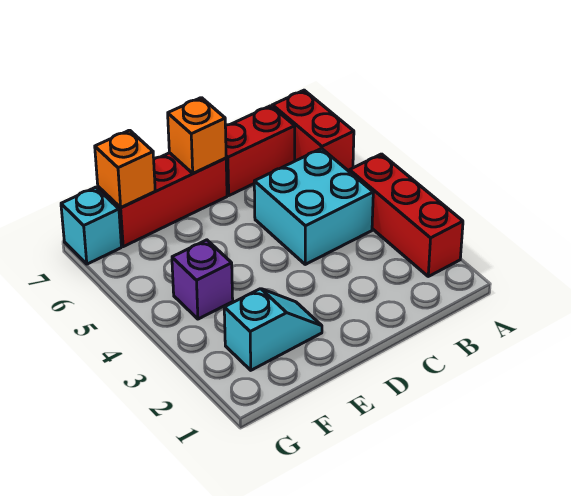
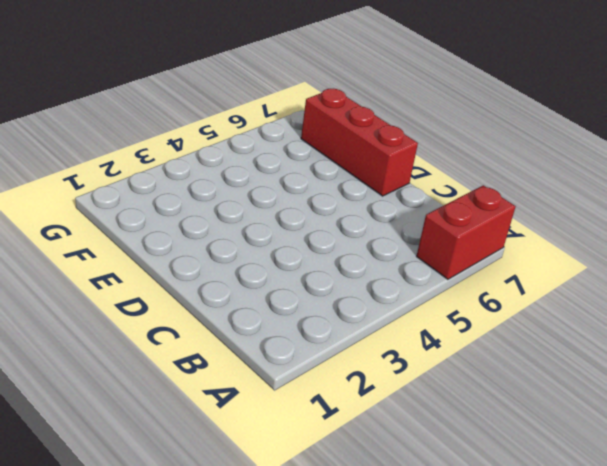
none -> red 1x3 brick [349,154,463,276]
none -> cyan 2x2 brick [254,149,373,264]

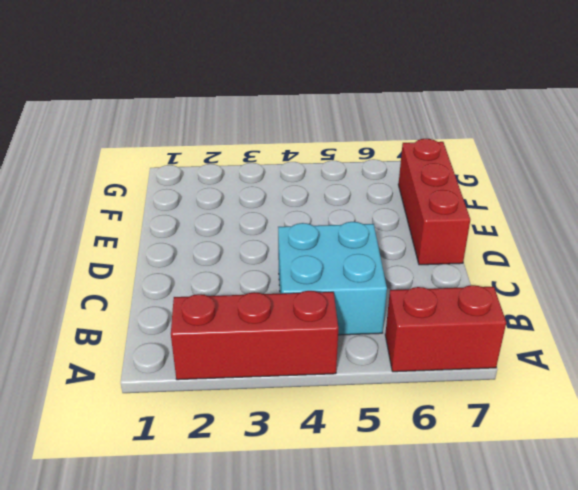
none -> red 1x2 brick [225,106,295,195]
none -> cyan 1x2 slope [224,289,322,370]

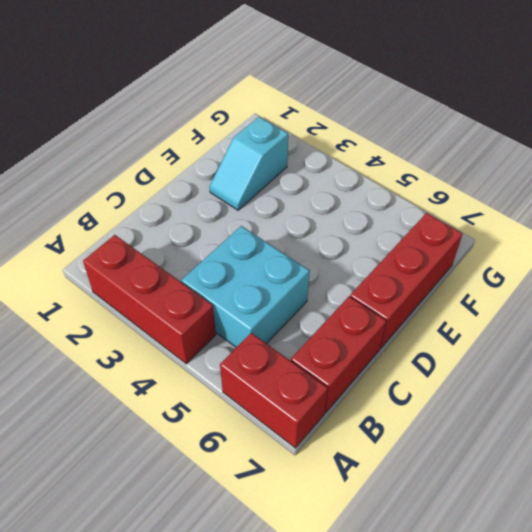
none -> purple 1x1 brick [172,240,233,319]
none -> cyan 1x1 brick [61,187,121,264]

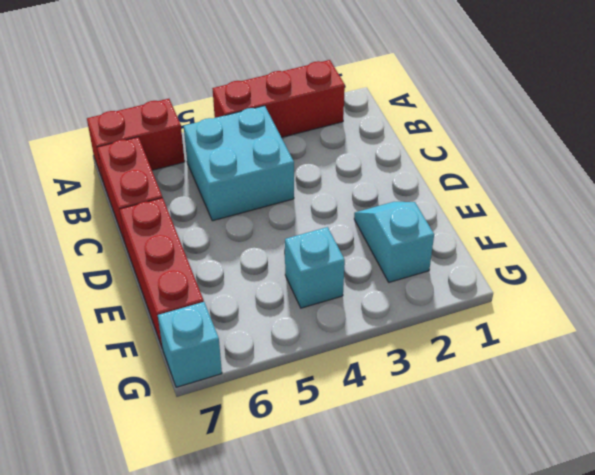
cyan 1x1 brick [285,227,345,308] -> purple 1x1 brick [172,240,233,319]
none -> orange 1x1 brick [168,98,226,173]
none -> orange 1x1 brick [95,130,155,208]

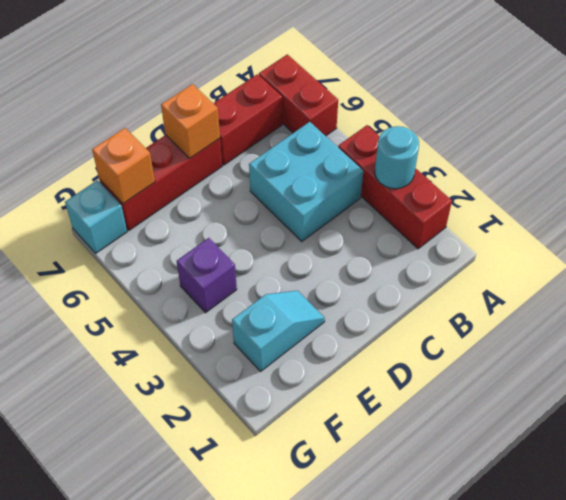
cyan 1x1 round brick [375,126,419,189] -> none

